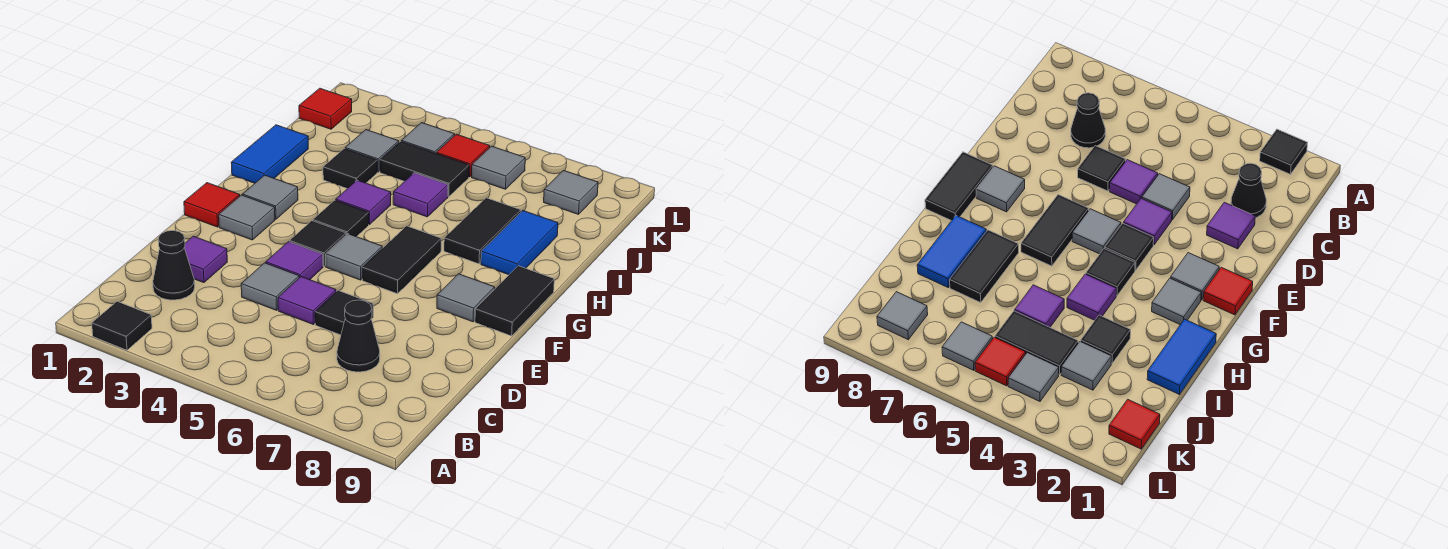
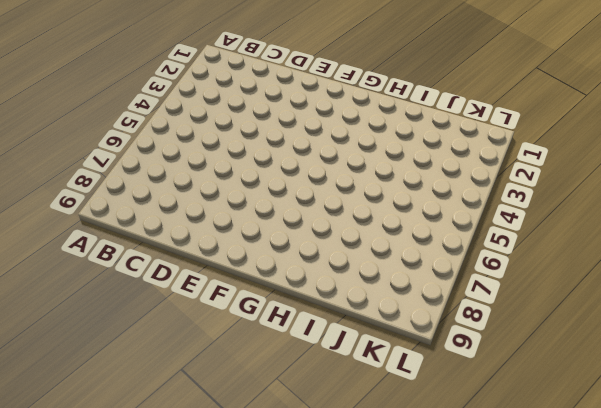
none -> black 1x1 tile [92,301,152,350]
none -> black 1x1 cone [153,230,195,300]
none -> black 1x1 cone [337,300,380,372]
none -> purple 1x1 tile [184,236,227,283]

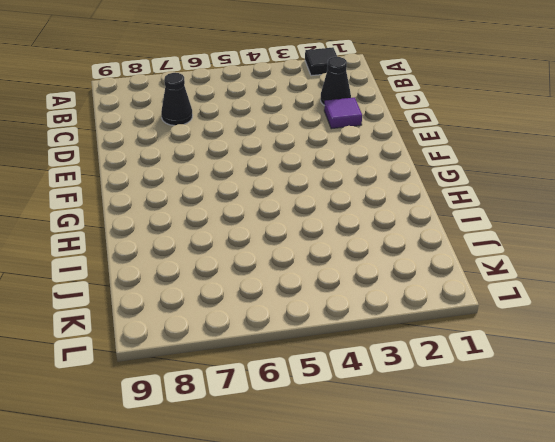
none -> grey 1x1 tile [241,263,299,310]
none -> purple 1x1 tile [278,277,336,324]
none -> black 1x1 tile [315,290,373,335]
none -> purple 1x1 tile [266,242,323,280]

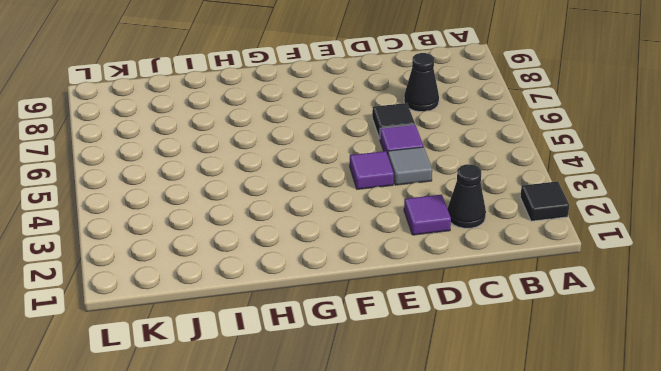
none -> red 1x1 tile [184,183,240,227]
none -> grey 1x1 tile [219,195,275,240]
none -> black 1x1 tile [290,221,346,266]
none -> grey 1x1 tile [326,234,382,280]

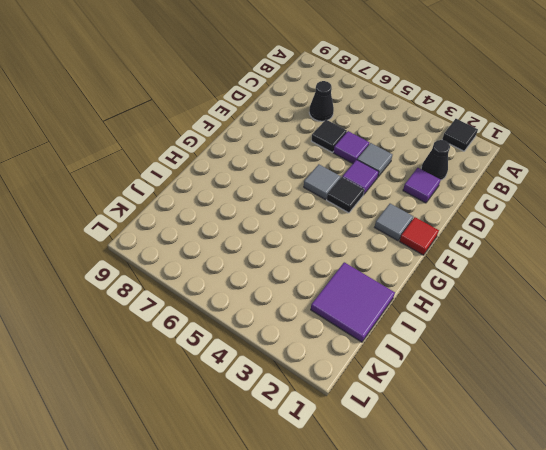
purple 2x2 tile [311,262,395,342] -> blue 1x2 tile [231,125,308,183]
none -> black 1x2 tile [362,226,441,294]
none -> grey 1x1 tile [437,274,495,322]
none -> black 1x2 tile [475,266,554,336]
none -> grey 1x1 tile [242,175,298,219]

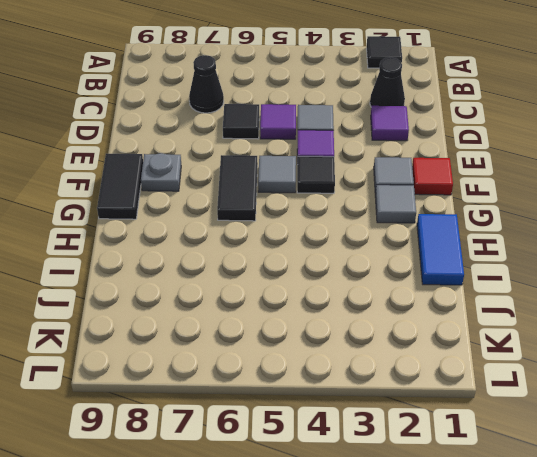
grey 1x1 plate [141,153,181,191] -> grey 1x1 tile [437,274,495,322]
none -> black 1x1 tile [313,200,369,237]
none -> purple 1x1 tile [336,180,391,225]
none -> black 1x2 tile [444,198,521,264]
none -> blue 1x2 tile [481,211,558,275]

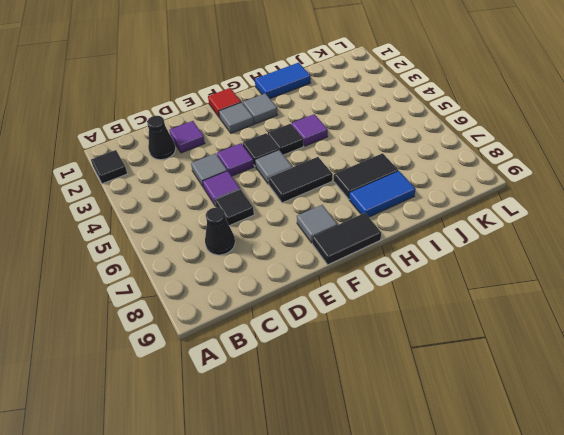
none -> black 1x1 tile [323,149,377,189]
none -> purple 1x1 tile [393,173,448,217]
none -> grey 1x1 tile [345,130,399,172]
none -> black 1x2 tile [380,141,469,197]

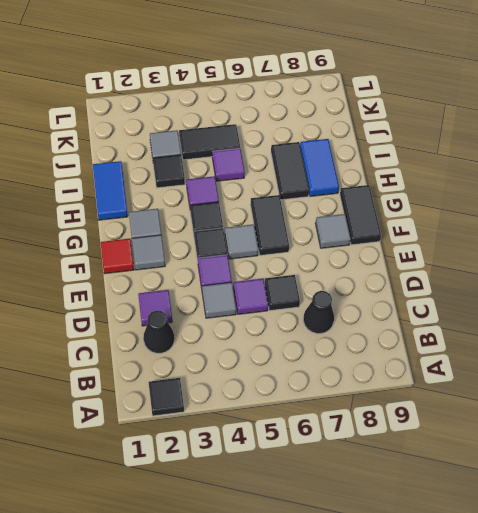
none -> red 1x1 tile [299,88,352,129]
none -> grey 1x1 tile [401,123,455,153]
none -> red 1x1 tile [436,134,490,177]
none -> grey 1x1 tile [472,146,525,189]

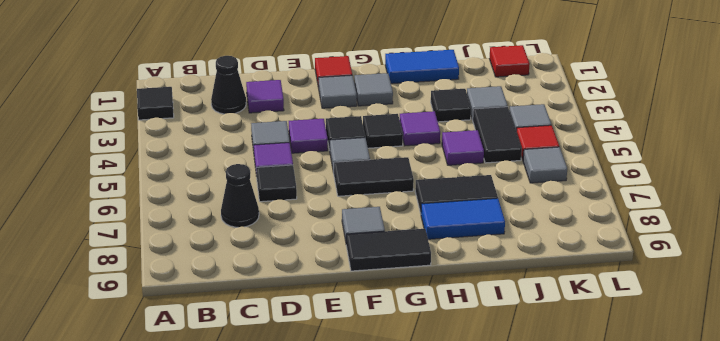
none -> grey 1x1 tile [544,171,598,214]

